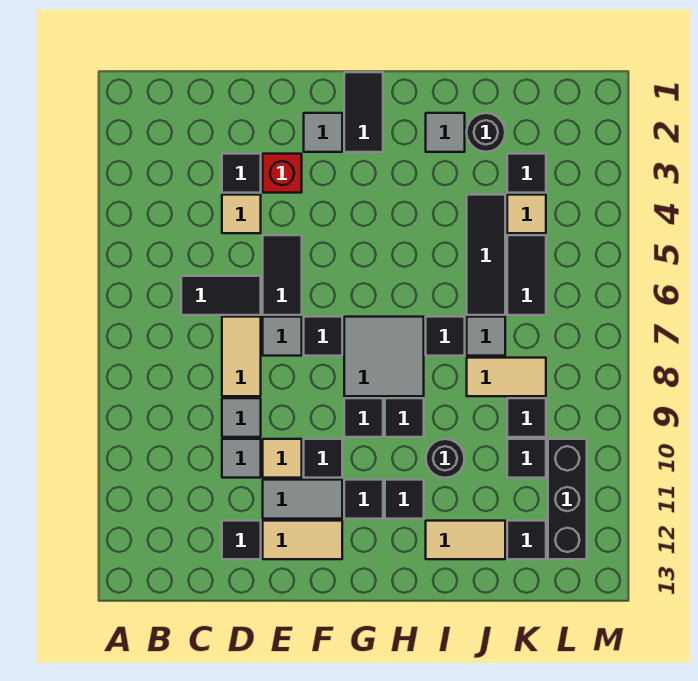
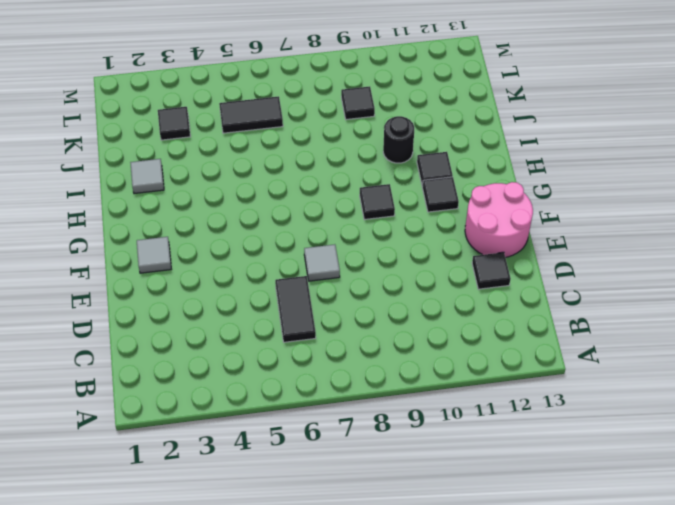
pink 2x2 round brick [465,182,533,257] -> tan 1x2 tile [263,521,342,559]
none -> black 1x1 tile [222,154,261,193]
none -> tan 1x1 tile [222,195,261,233]
none -> tan 1x2 tile [222,317,261,396]
none -> grey 1x1 tile [222,398,261,437]

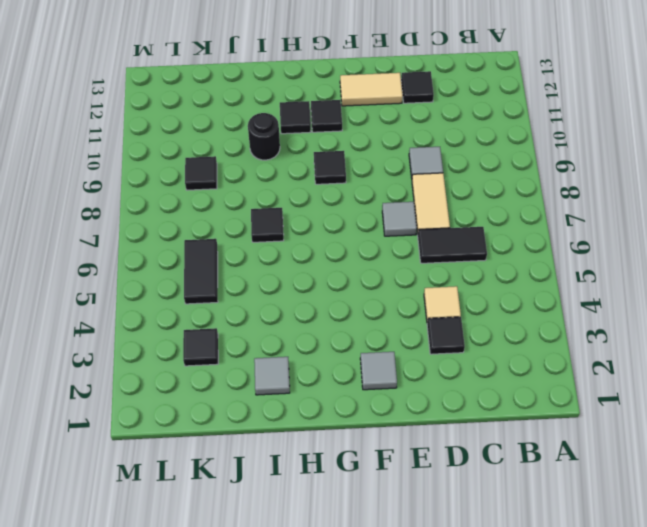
none -> grey 1x1 tile [222,439,261,478]
none -> red 1x1 brick [263,154,302,193]
none -> black 1x2 tile [263,235,302,315]
none -> tan 1x1 tile [263,439,302,478]

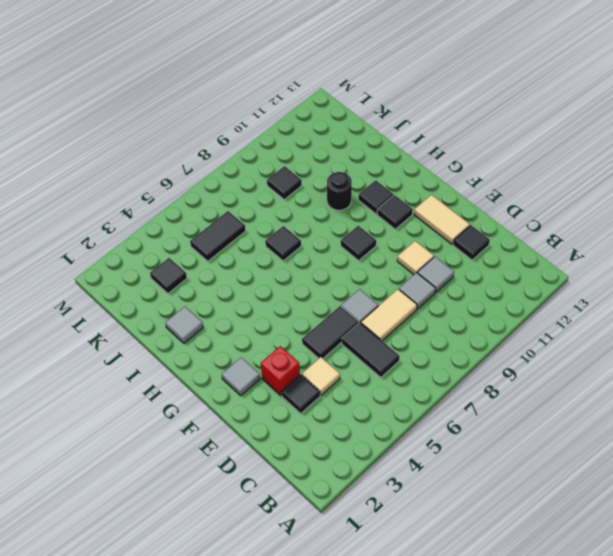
none -> grey 1x2 tile [263,480,342,519]
none -> black 1x1 tile [304,317,342,356]
none -> black 1x1 tile [304,439,342,478]
none -> black 1x2 tile [344,72,383,152]

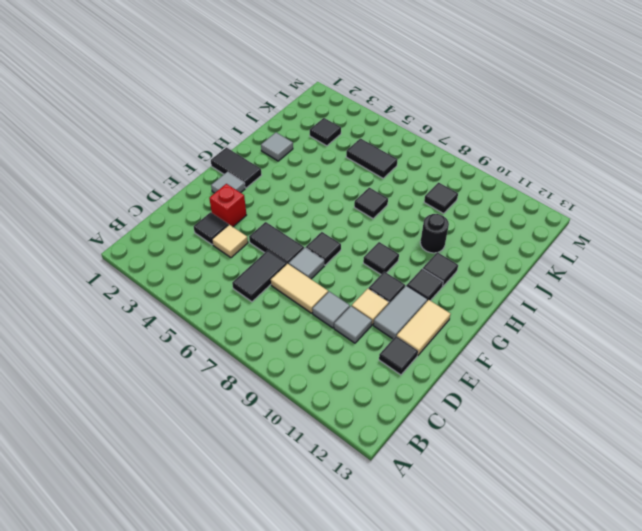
none -> grey 2x2 tile [344,317,424,396]
none -> black 1x1 tile [385,398,424,437]
none -> tan 1x2 tile [426,521,505,559]
none -> black 1x1 round brick [467,113,505,152]

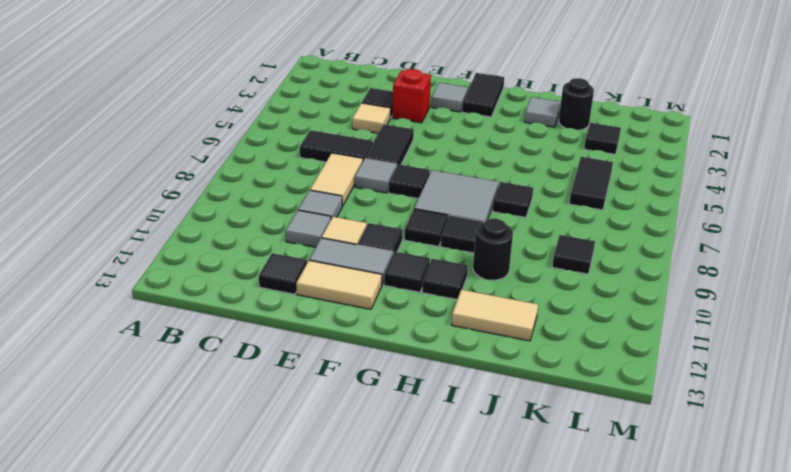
none -> black 1x3 tile [467,195,505,315]
none -> grey 1x1 tile [467,317,505,356]
none -> tan 1x2 tile [467,358,546,396]
none -> tan 1x1 tile [507,195,546,233]

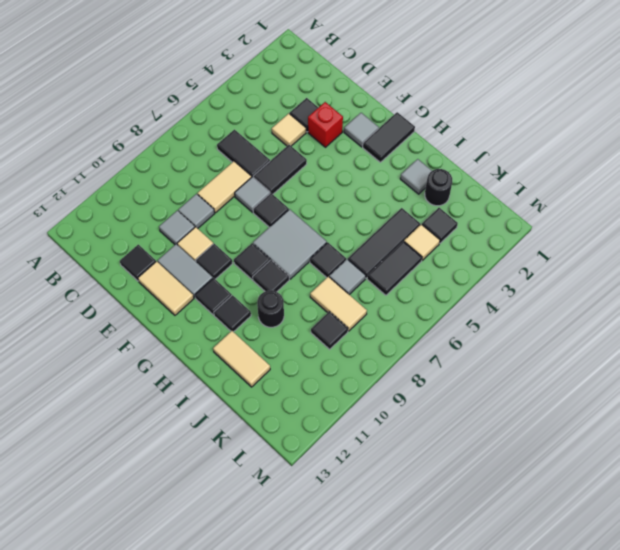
none -> black 1x1 tile [507,439,546,478]
none -> black 1x1 tile [507,521,546,559]
none -> black 1x3 brick [548,439,587,559]

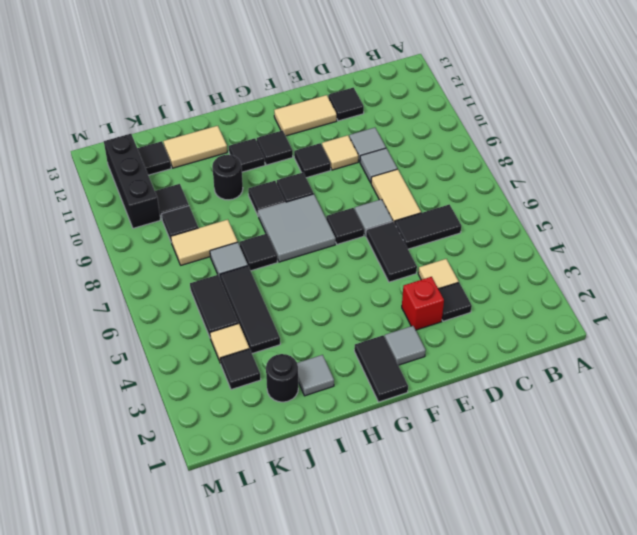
none -> grey 1x2 tile [263,480,342,519]

